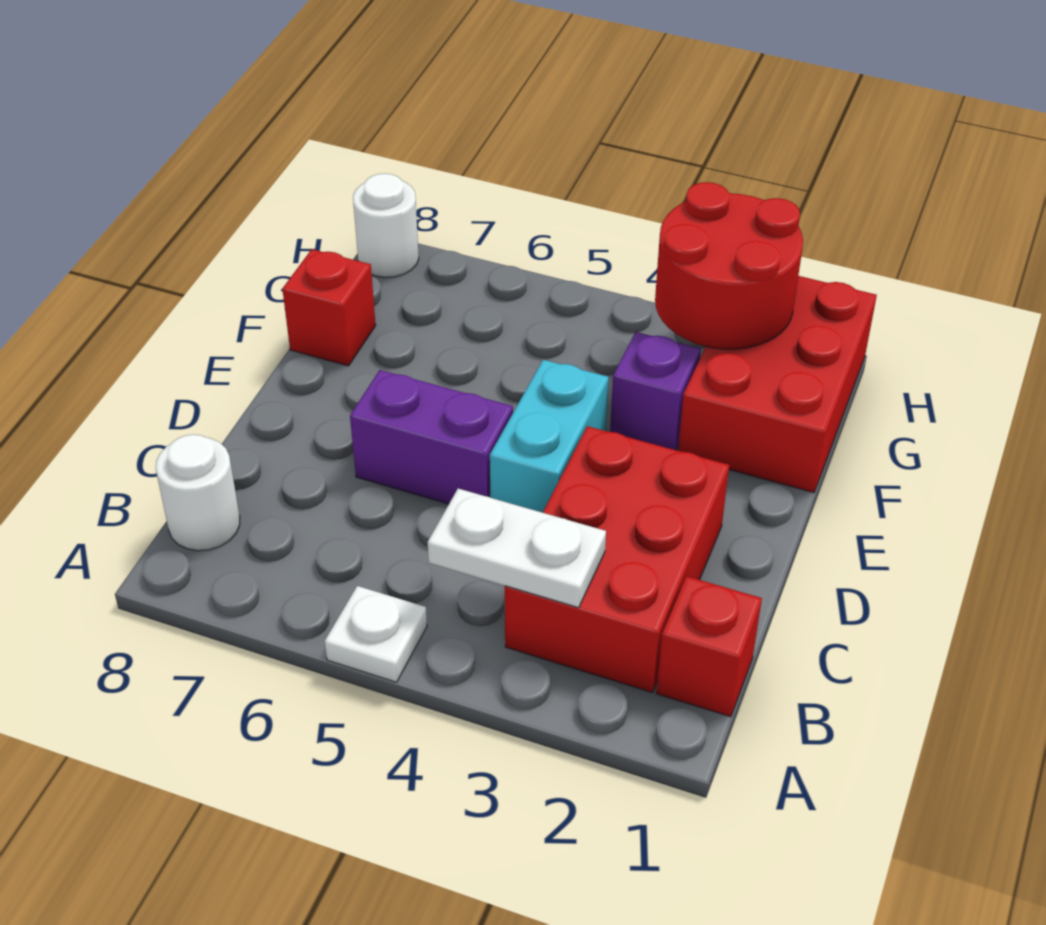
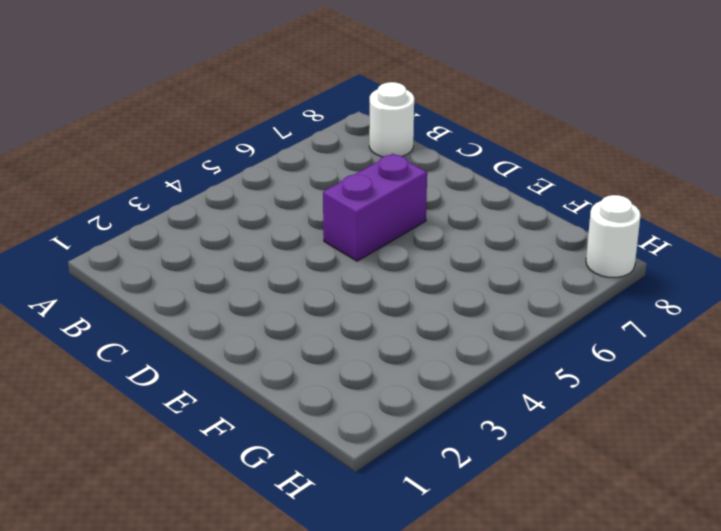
none -> white 1x1 plate [325,586,427,682]
none -> red 1x1 brick [656,576,762,717]
none -> red 2x3 brick [505,426,729,693]

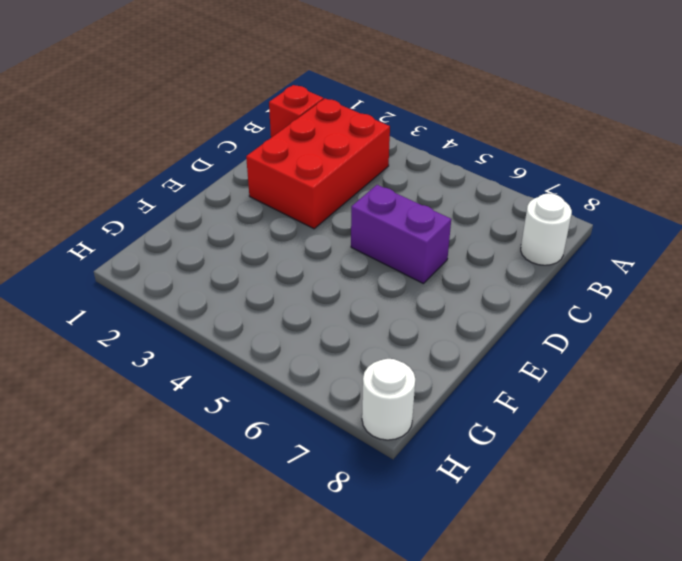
none -> white 1x1 plate [325,586,427,682]
none -> cyan 1x2 brick [490,360,609,513]
none -> red 2x3 brick [678,276,877,493]

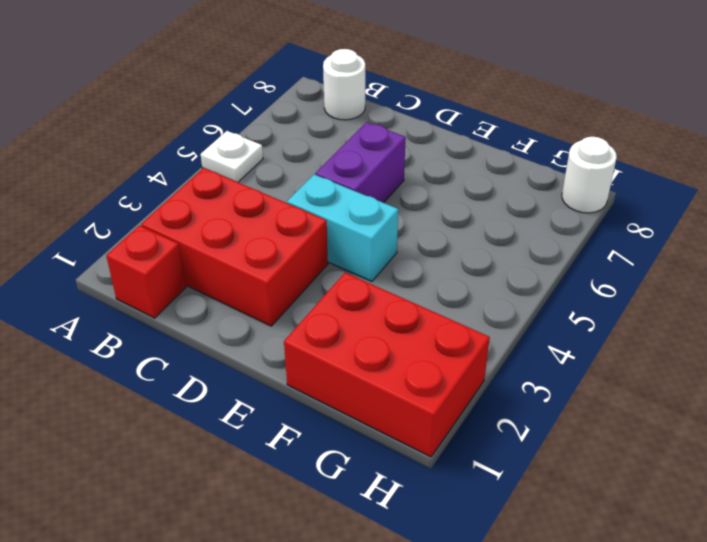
none -> purple 1x1 brick [610,332,701,450]
none -> red 1x1 brick [282,249,376,366]
none -> white 1x2 plate [428,489,606,608]

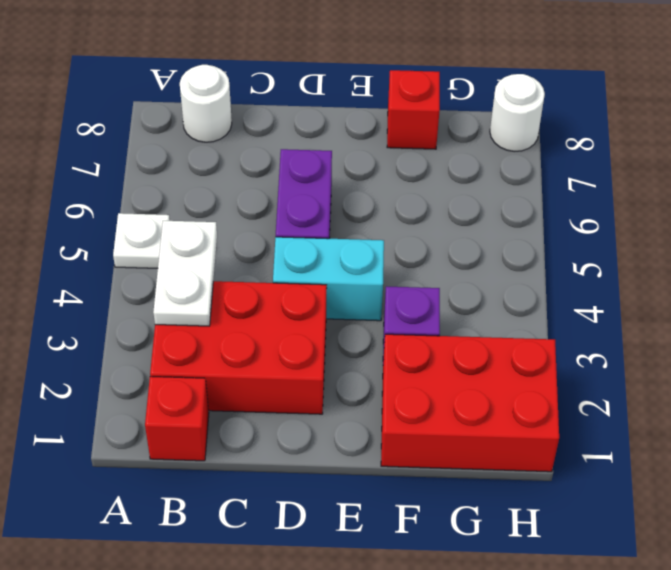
none -> red 2x2 round brick [655,182,803,349]

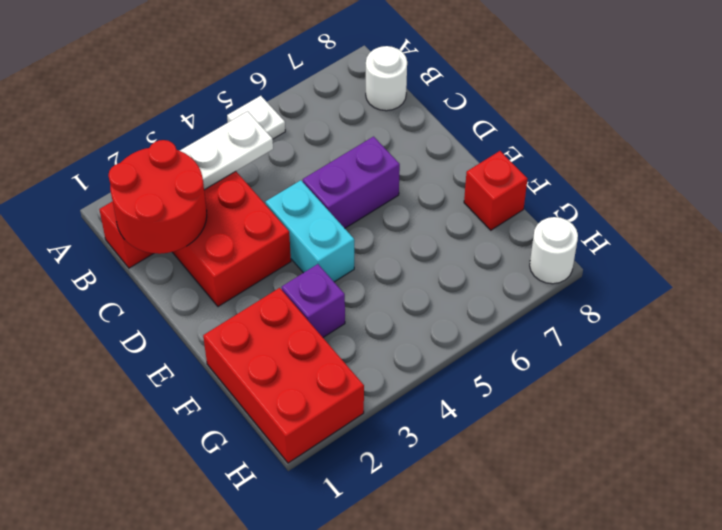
red 2x2 round brick [108,140,207,254] -> red 2x2 round brick moved to [655,182,803,349]

